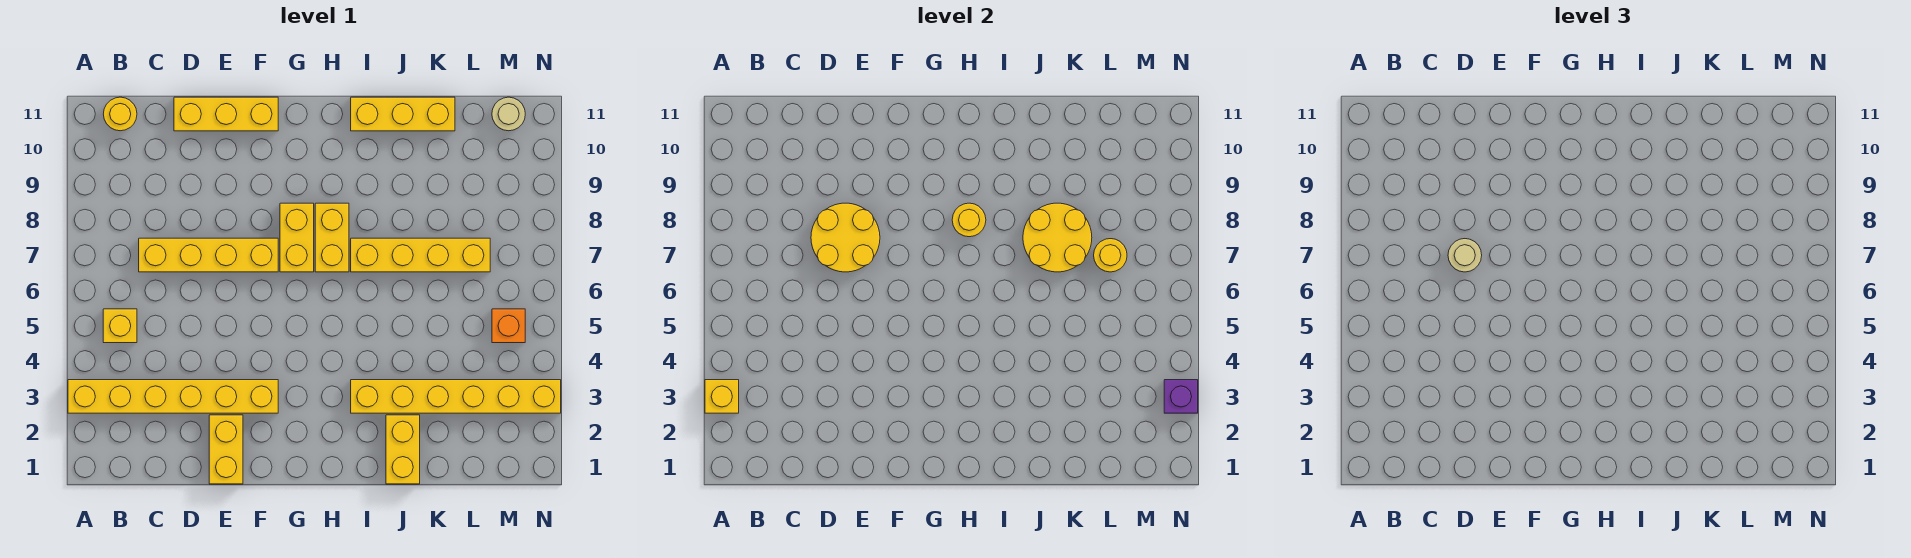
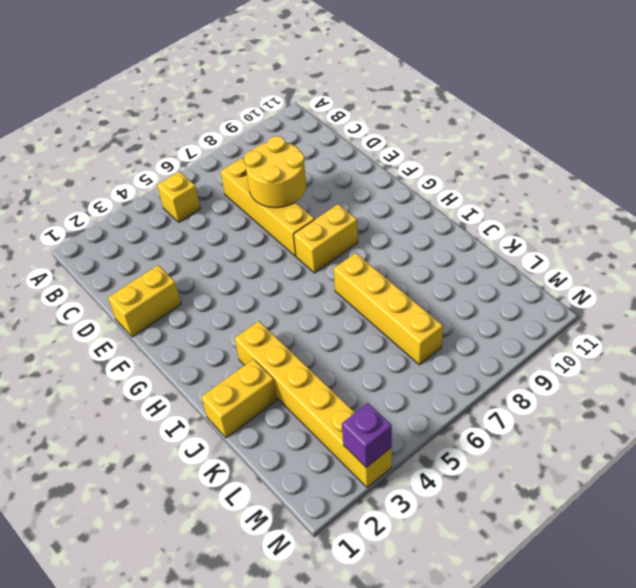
none -> yellow 1x6 brick [68,380,278,413]
none -> yellow 1x1 round brick [103,97,137,131]
none -> yellow 1x3 brick [174,97,278,131]

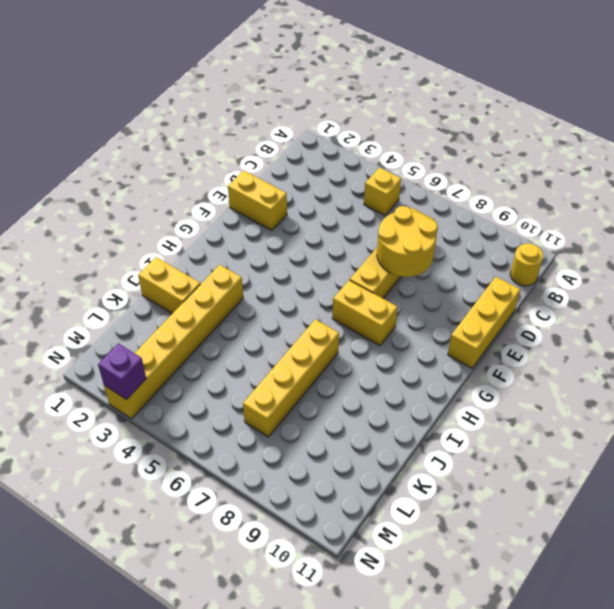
none -> yellow 1x6 brick [68,380,278,413]
none -> yellow 1x2 brick [315,203,349,272]
none -> yellow 1x3 brick [351,97,455,131]

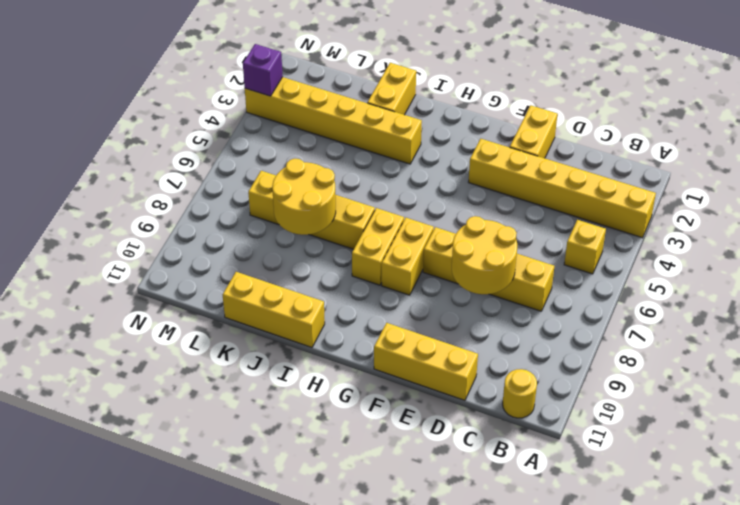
none -> orange 1x1 brick [492,309,525,343]
none -> tan 1x1 round brick [492,97,525,131]
none -> yellow 1x1 brick [705,380,739,413]

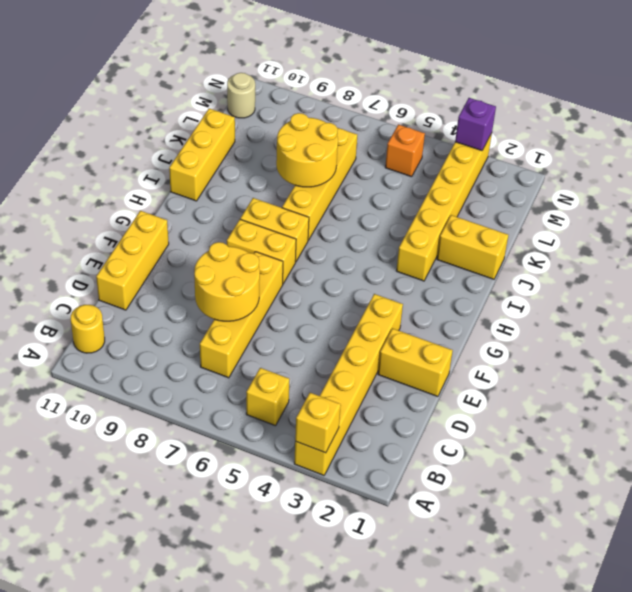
none -> yellow 1x1 round brick [952,203,986,237]
none -> yellow 1x1 round brick [1094,239,1127,272]
none -> tan 1x1 round brick [1448,239,1482,272]

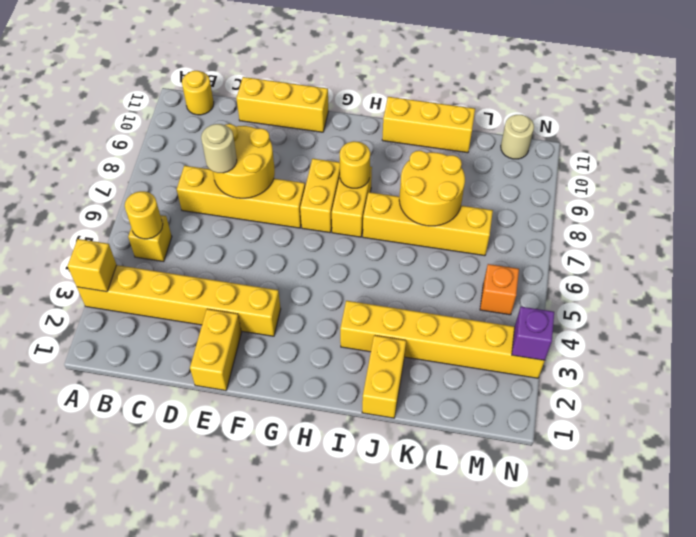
yellow 1x1 round brick [125,191,163,239] -> yellow 1x1 round brick moved to [1094,239,1127,272]

